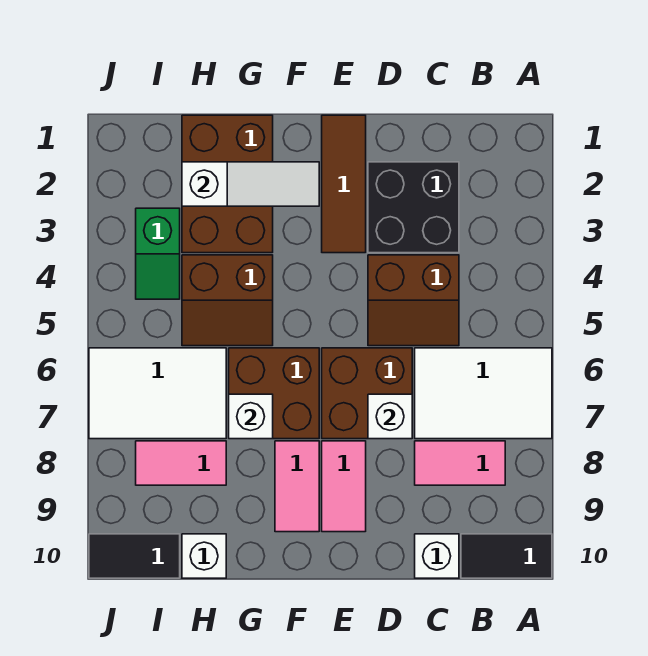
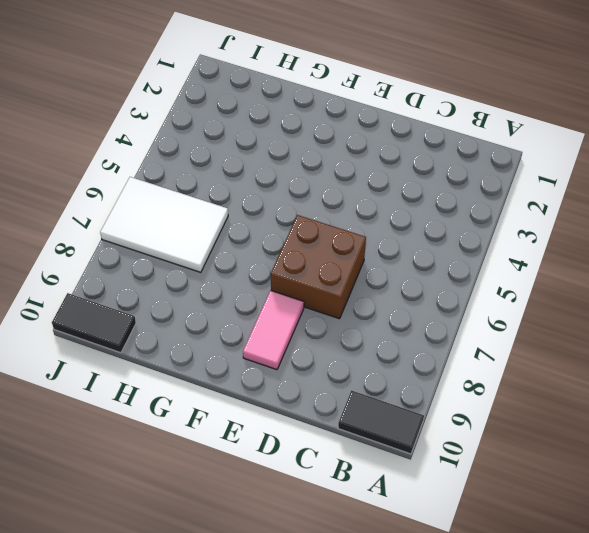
none -> white 2x3 tile [415,348,552,439]
none -> pink 1x2 tile [415,441,505,485]
none -> black 2x2 brick [368,162,459,253]

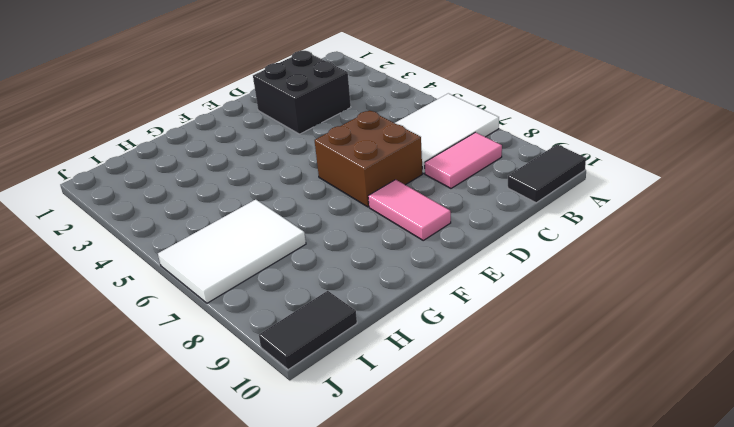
none -> brown 2x2 slope [368,255,459,346]
none -> white 1x1 brick [415,534,459,578]
none -> brown 1x3 tile [322,115,366,253]

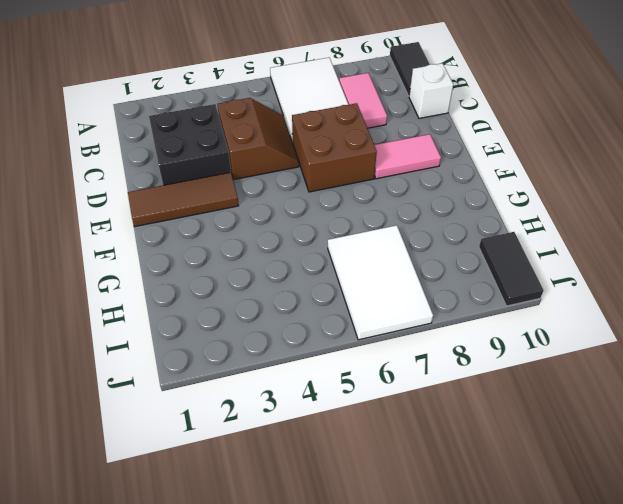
none -> brown 2x2 brick [229,348,319,439]
none -> pink 1x2 tile [275,441,319,532]
none -> brown 2x3 brick [182,115,273,253]

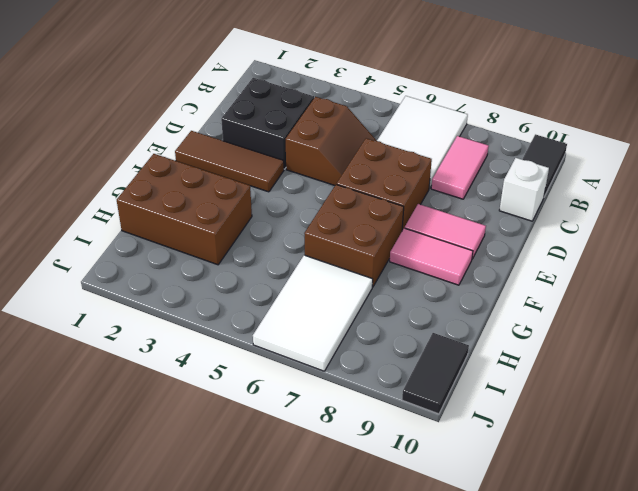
none -> brown 2x2 slope [182,255,273,346]
none -> pink 1x2 tile [136,441,226,485]
none -> white 1x1 brick [182,534,226,578]

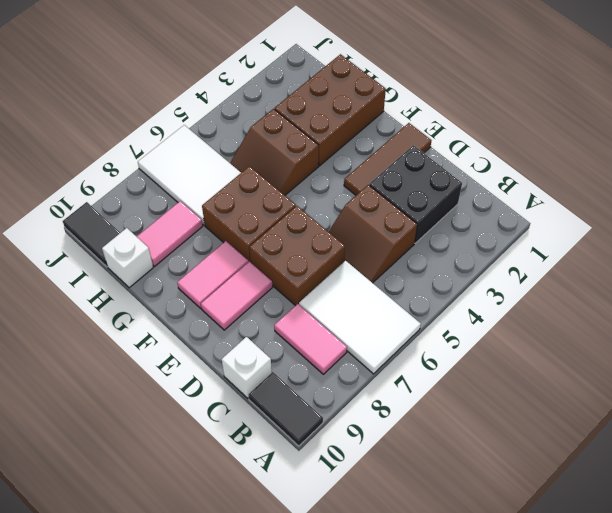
pink 1x2 tile [137,201,203,266] -> pink 1x2 tile turned to [136,441,226,485]
none -> green 1x2 slope [136,208,180,299]
none -> white 1x1 brick [368,394,412,439]
none -> white 1x3 slope [182,162,319,206]

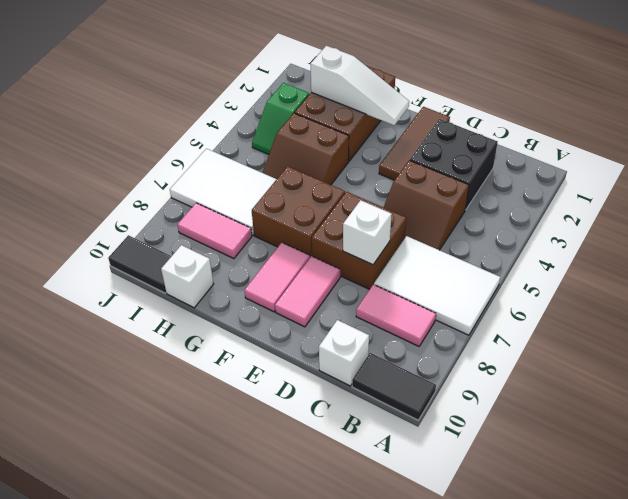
none -> white 1x1 brick [229,394,273,439]

